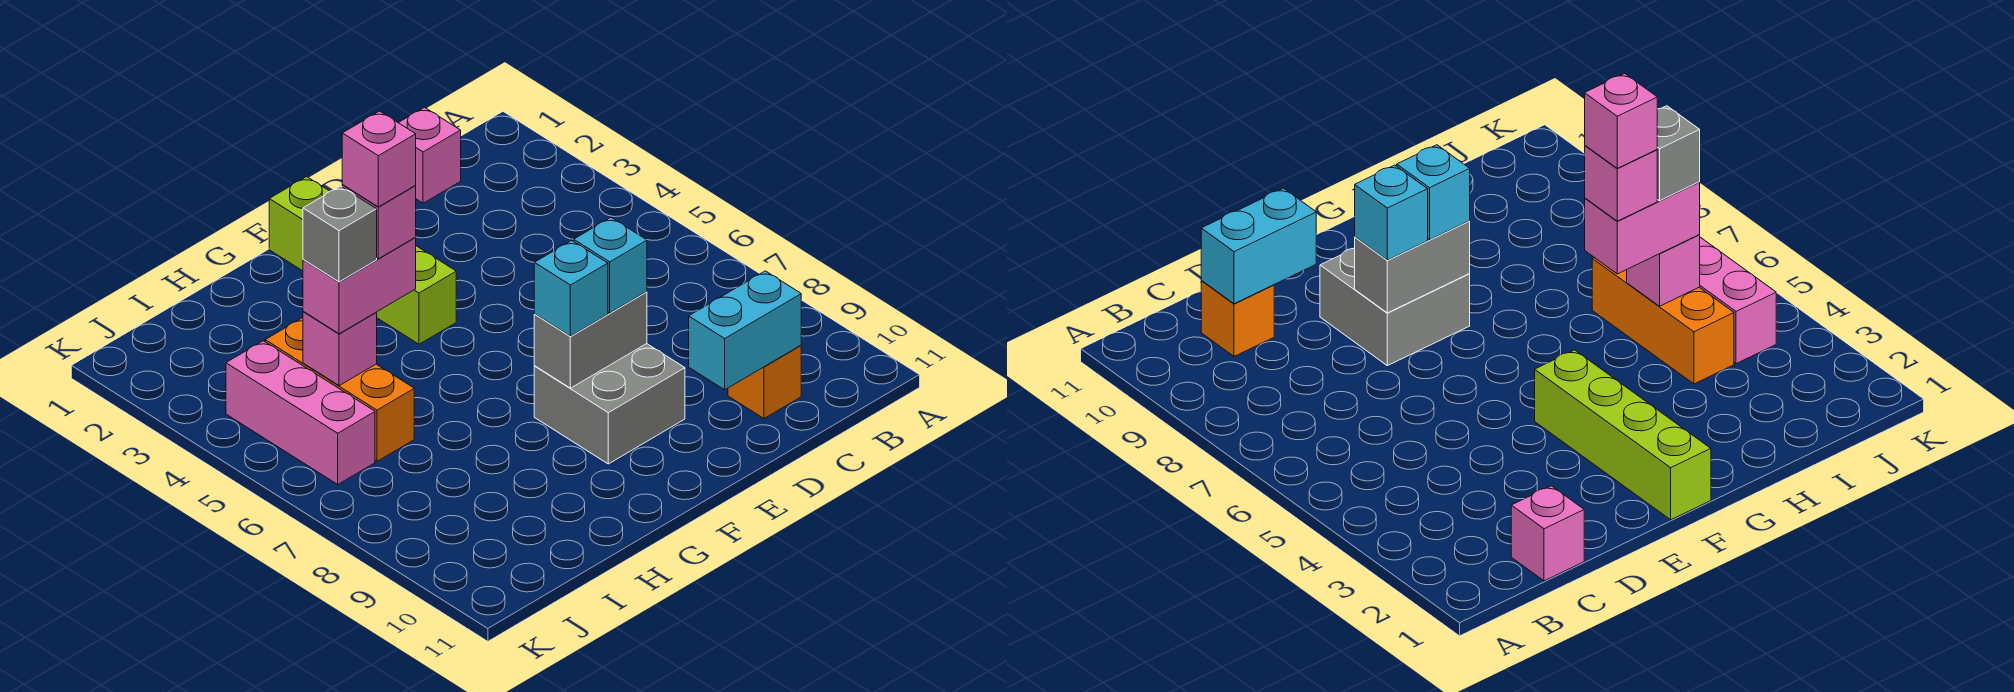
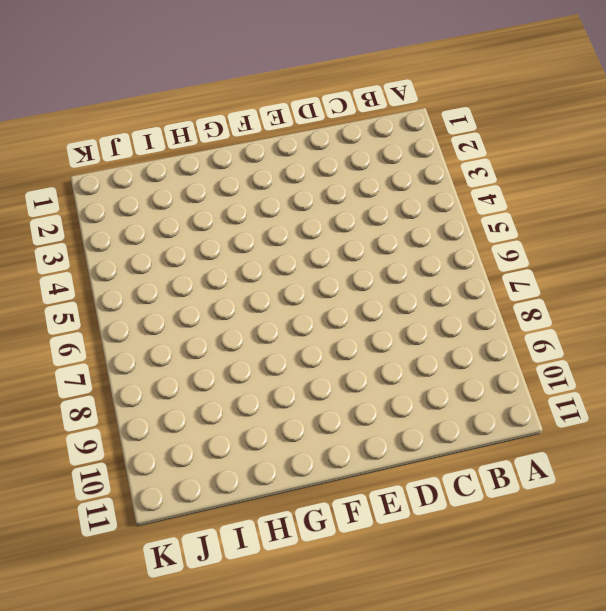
none -> pink 1x1 brick [399,107,461,203]
none -> orange 1x1 brick [728,345,801,419]
none -> grey 2x2 brick [534,344,685,464]

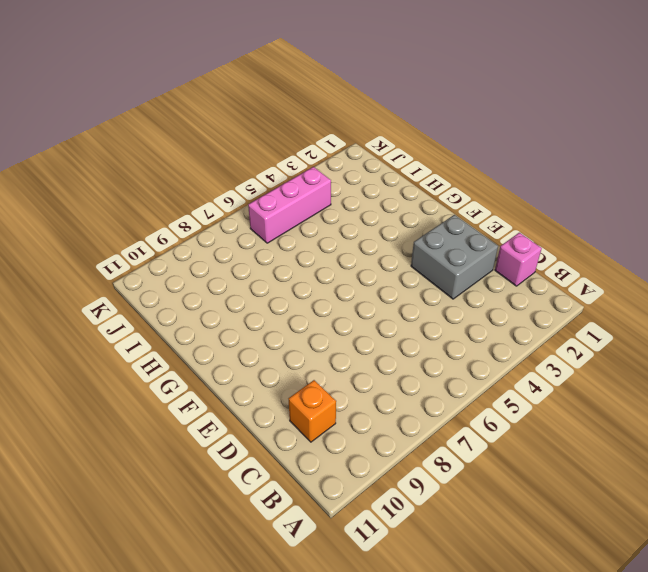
grey 2x2 brick [411,215,498,299] -> grey 2x2 brick moved to [534,344,685,464]
none -> lime 1x4 brick [269,177,456,344]
none -> orange 1x3 brick [265,318,414,461]
none -> cyan 1x2 brick [689,271,801,390]

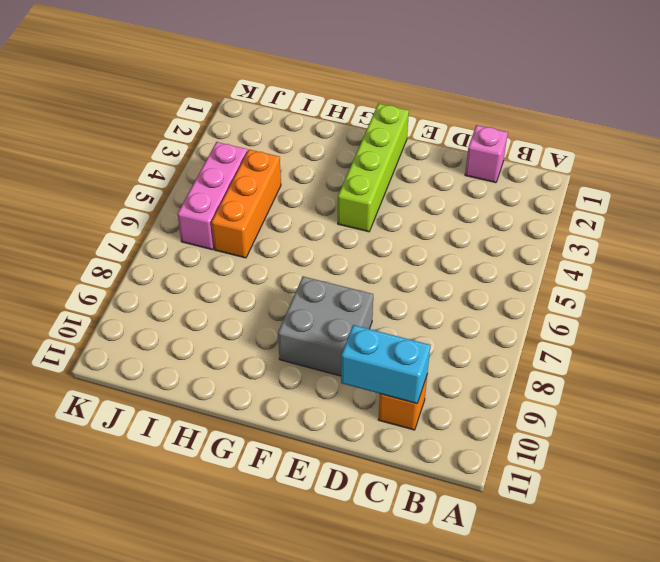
none -> grey 1x2 brick [534,292,647,388]
none -> pink 1x1 brick [303,312,377,386]
none -> cyan 1x1 brick [574,218,647,313]

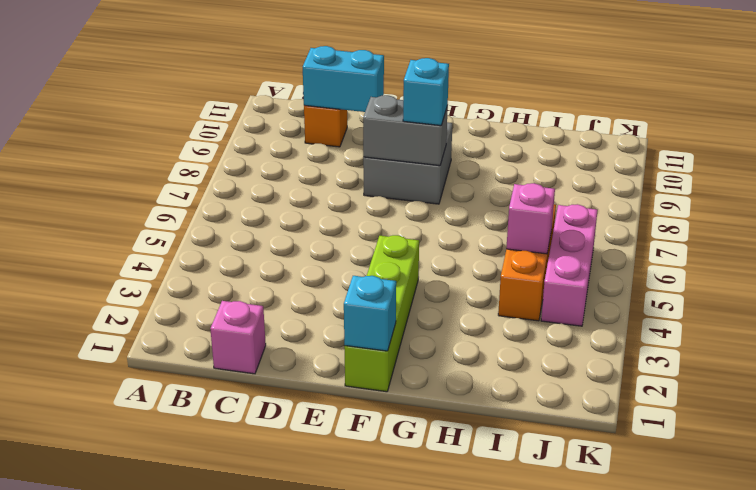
cyan 1x1 brick [344,276,396,351] -> cyan 1x1 brick moved to [574,218,647,313]
none -> pink 1x2 brick [303,237,416,334]
none -> pink 1x1 brick [342,185,416,259]
none -> grey 1x1 brick [303,186,377,282]

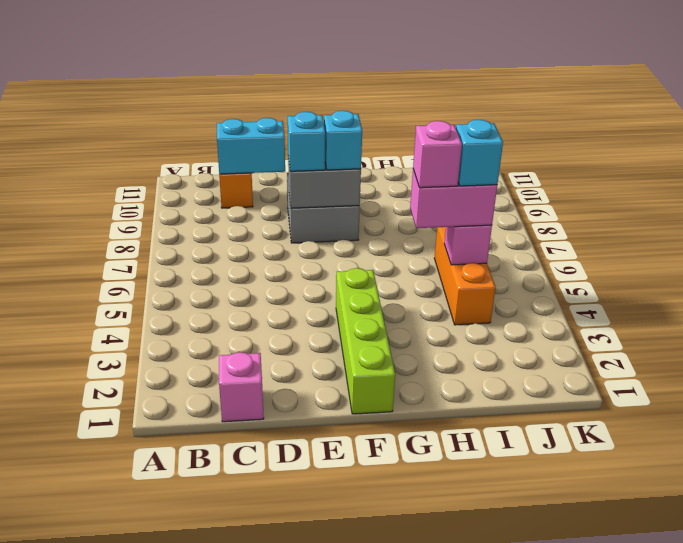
cyan 1x1 brick [456,120,503,186] -> grey 1x1 brick [303,186,377,282]
none -> pink 1x3 brick [226,341,375,484]
none -> pink 1x1 brick [342,111,416,207]

